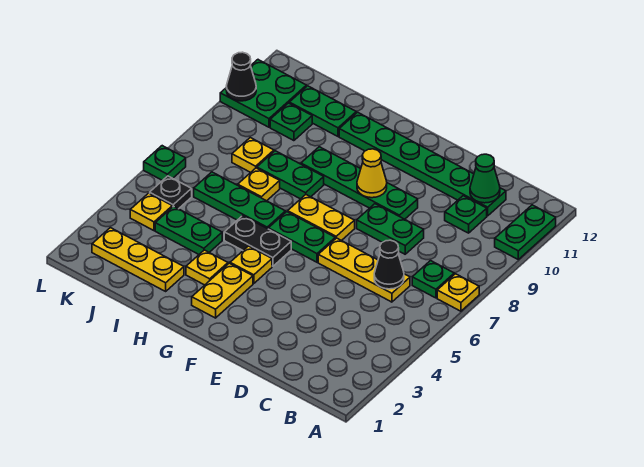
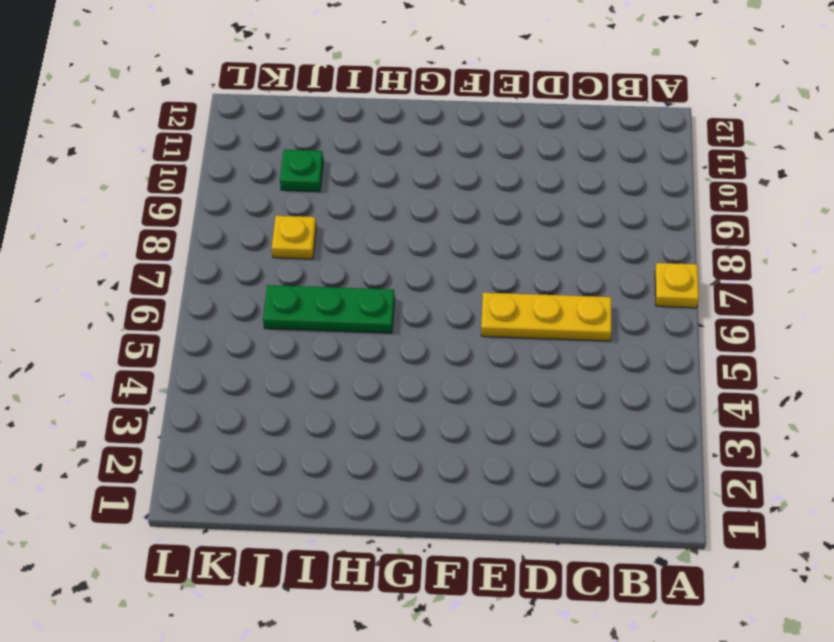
none -> green 1x2 plate [495,205,556,259]
none -> green 1x1 plate [412,261,454,298]
none -> green 1x1 plate [445,196,487,233]
none -> green 1x6 plate [339,112,506,216]

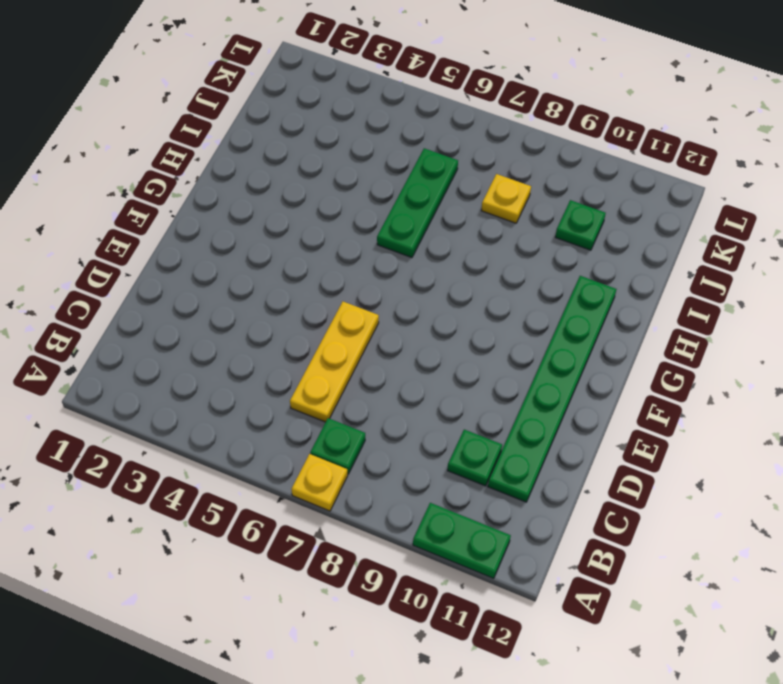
none -> green 1x2 plate [357,204,424,254]
none -> green 1x4 plate [301,147,418,219]
none -> green 1x2 plate [268,212,335,262]
none -> yellow 1x2 plate [288,195,355,241]

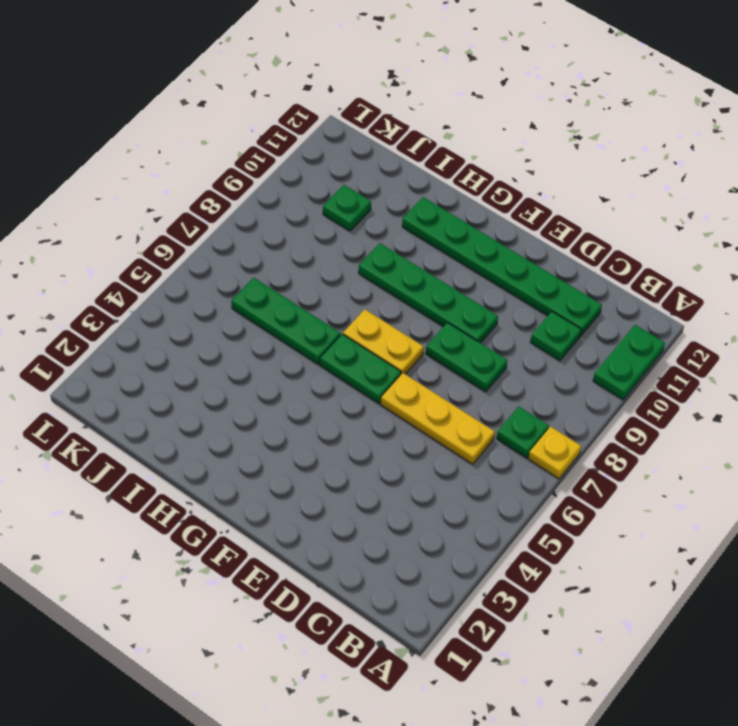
none -> yellow 1x2 plate [192,263,253,318]
none -> yellow 1x1 plate [230,246,272,284]
none -> black 1x2 plate [224,216,291,266]
none -> yellow 1x1 plate [186,250,228,285]

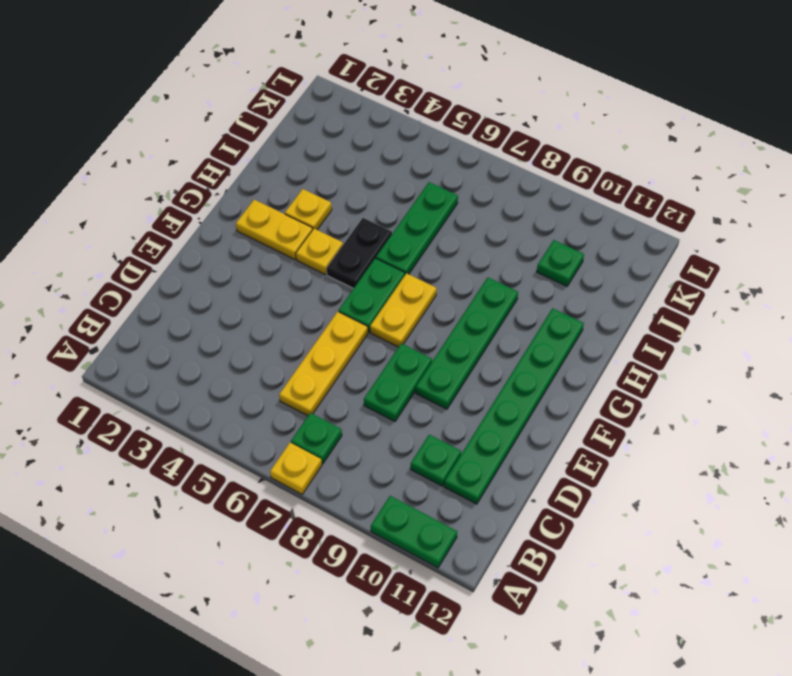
none -> green 1x2 plate [257,151,324,199]
none -> yellow 1x3 plate [92,228,184,291]
none -> green 1x2 plate [155,206,222,254]
none -> yellow 1x1 plate [238,168,280,201]

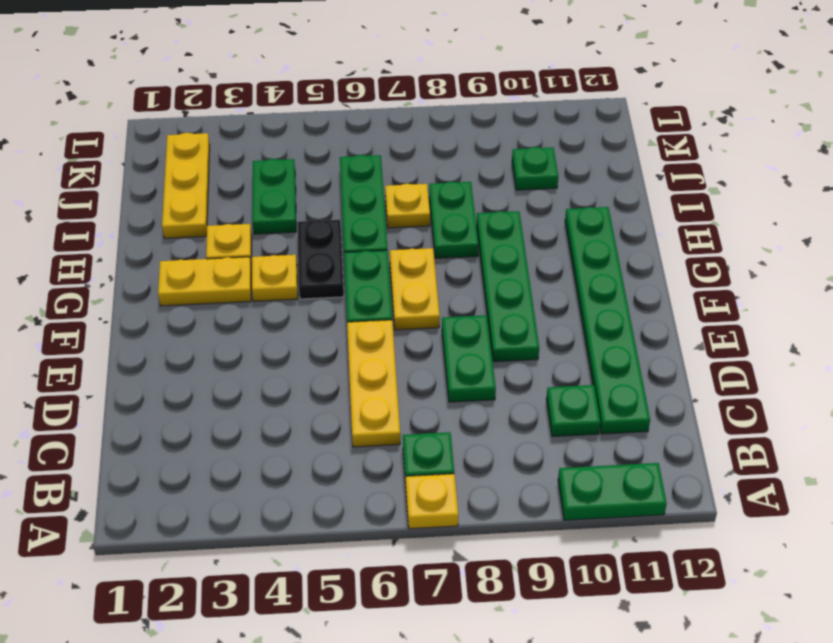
none -> green 1x2 plate [289,86,356,136]
none -> yellow 1x1 plate [232,138,274,172]
none -> yellow 1x1 plate [130,193,172,231]
none -> black 1x1 plate [150,176,192,209]

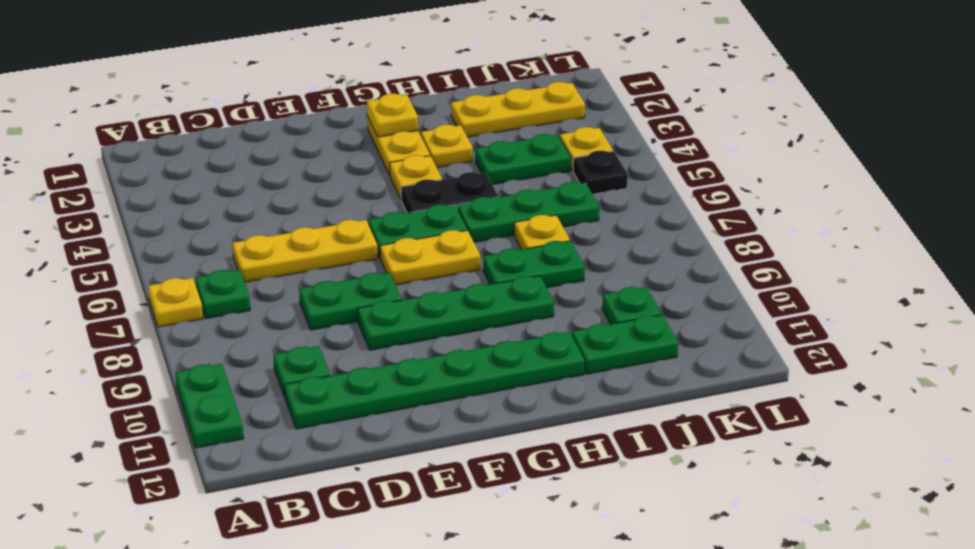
yellow 1x1 plate [367,94,418,137] -> yellow 1x1 plate moved to [232,138,274,172]
none -> green 2x2 plate [220,60,306,127]
none -> green 1x1 plate [144,146,186,181]
none -> black 1x1 cone [374,240,404,289]
none -> green 1x1 cone [470,154,500,203]

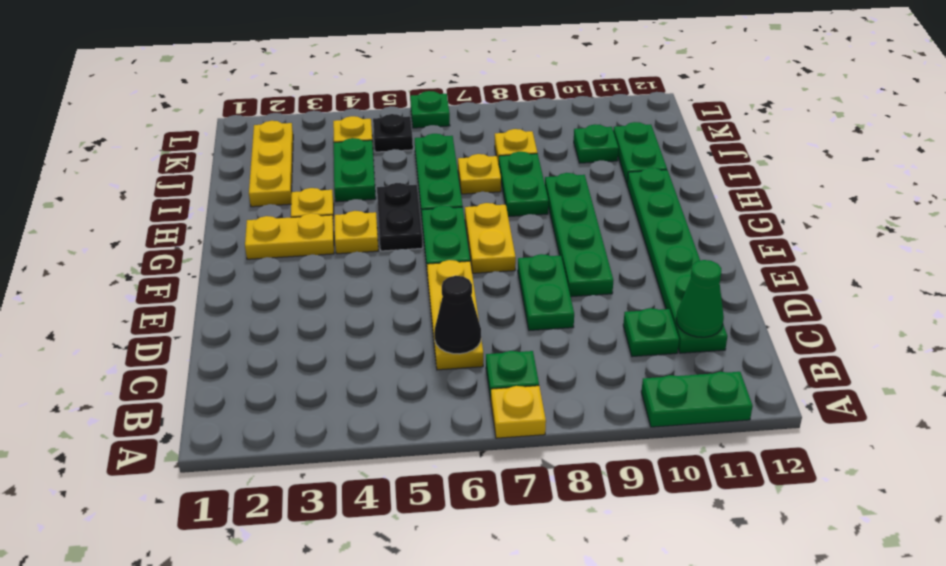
none -> green 2x2 plate [220,60,306,127]
none -> yellow 1x1 cone [357,149,387,198]
none -> black 1x1 cone [226,52,256,101]

